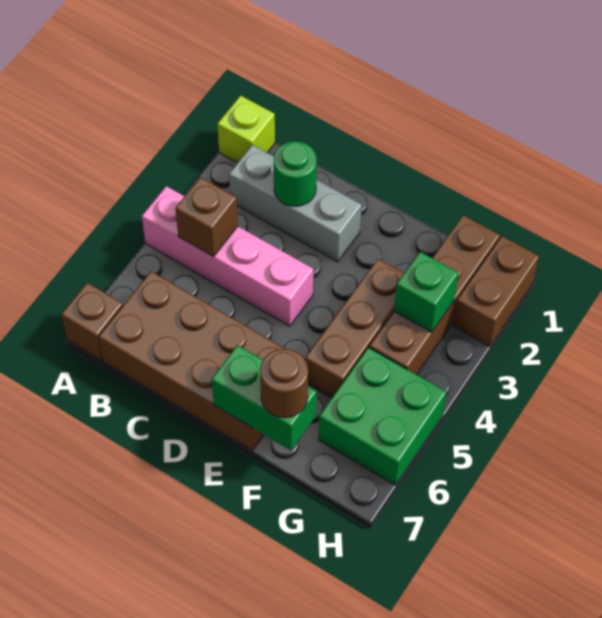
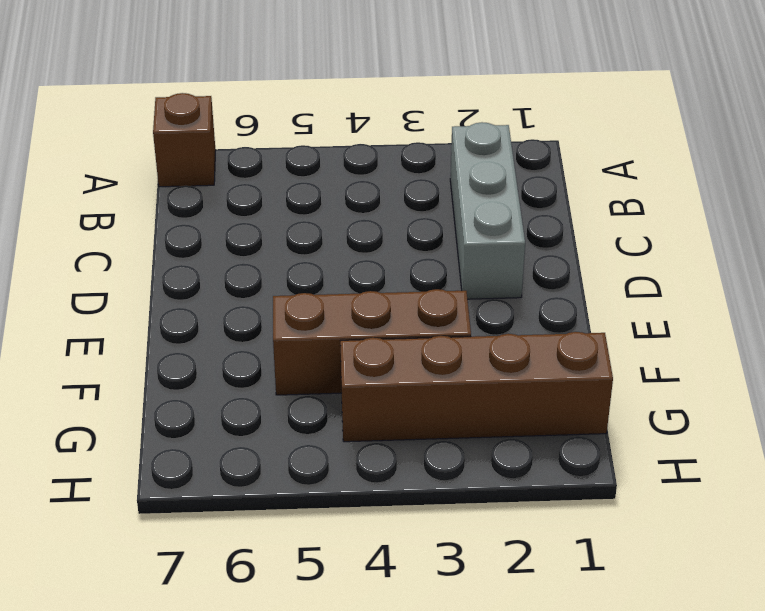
none -> lime 1x1 brick [217,96,275,163]
none -> pink 1x4 brick [142,186,313,326]
none -> brown 2x4 brick [99,271,285,451]

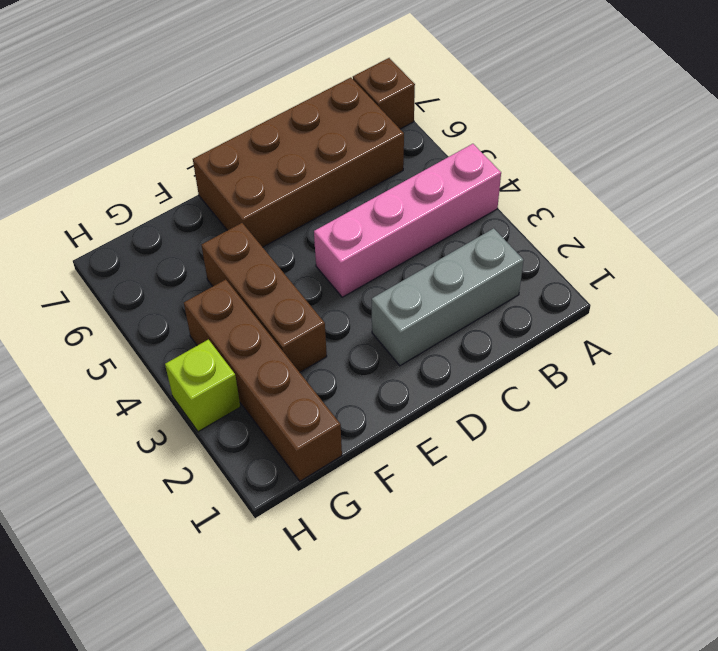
lime 1x1 brick [165,340,240,432] -> lime 1x1 brick moved to [217,96,275,163]
none -> green 2x2 brick [318,348,446,485]
none -> brown 1x2 brick [453,236,539,347]
none -> brown 1x1 brick [175,177,238,257]

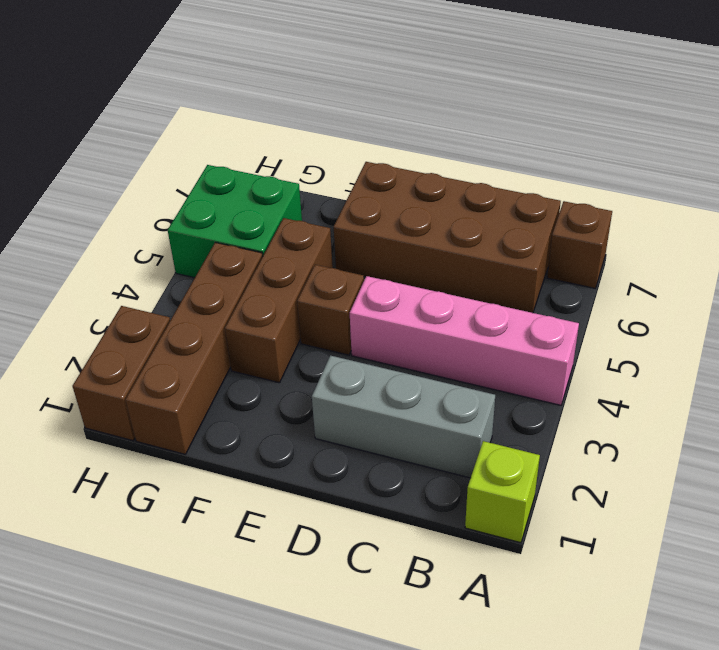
brown 1x1 brick [297,265,364,355] -> brown 1x1 brick moved to [175,177,238,257]
none -> green 1x1 round brick [274,141,317,206]
none -> green 1x2 brick [212,345,317,450]
none -> green 1x1 brick [394,252,458,332]

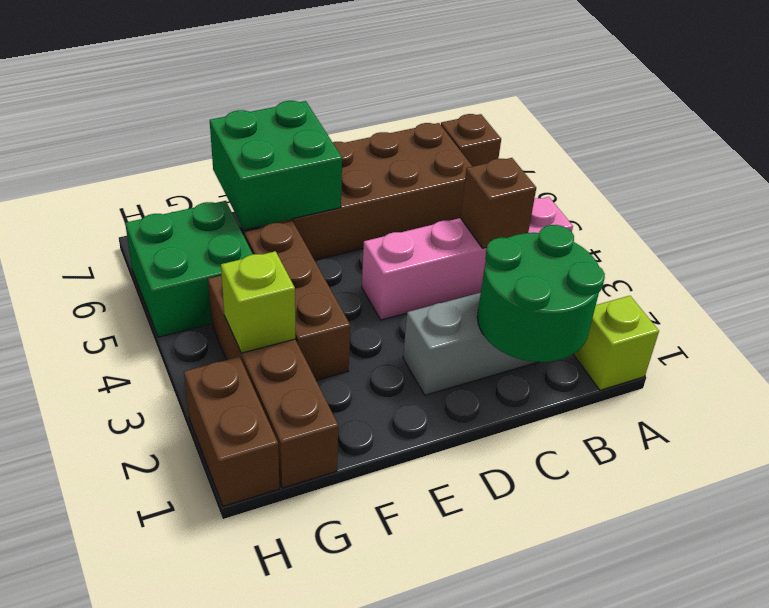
green 2x2 round brick [477,225,605,362] -> green 1x1 round brick [274,141,317,206]
green 2x2 brick [210,101,342,230] -> green 1x2 brick [212,345,317,450]
lime 1x1 brick [221,251,295,353] -> green 1x1 brick [394,252,458,332]
none -> brown 1x1 round brick [260,349,308,418]

